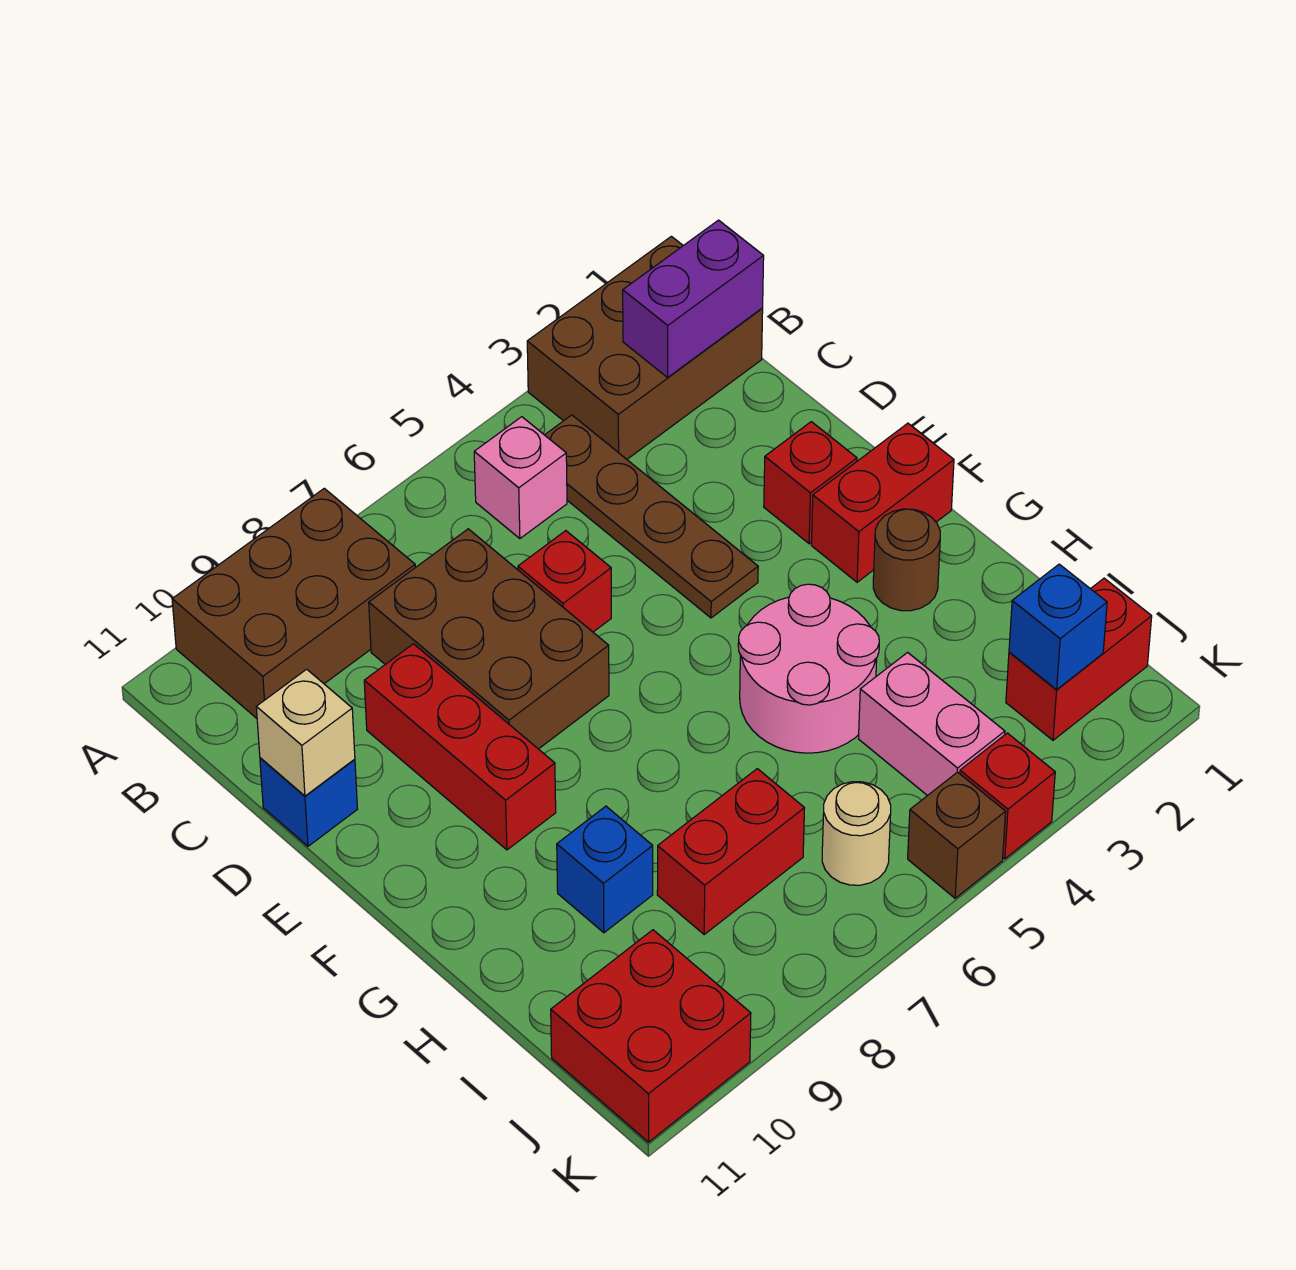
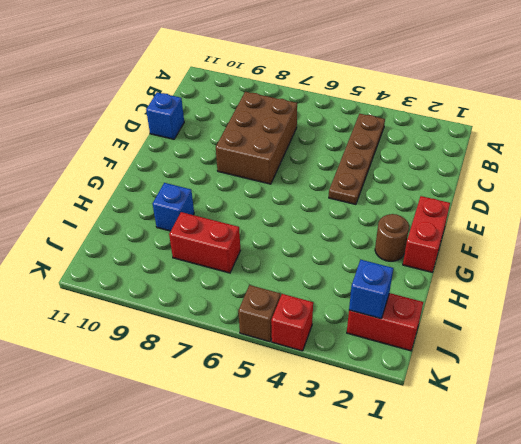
red 1x2 brick [403,196,450,272] -> red 1x2 brick turned to [811,423,954,582]
none -> brown 2x3 brick [527,236,763,459]
none -> brown 2x3 brick [172,488,415,718]
none -> pink 1x1 brick [474,417,567,539]

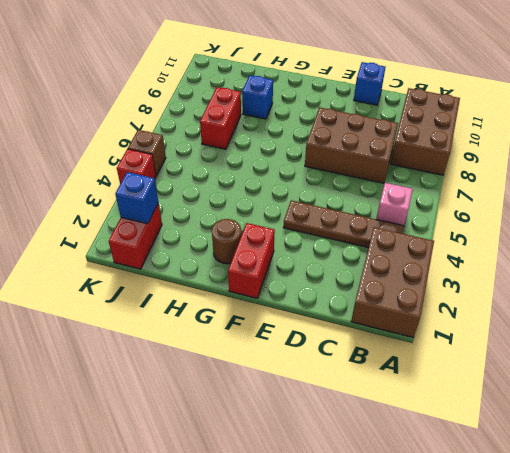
none -> red 1x1 brick [518,531,611,632]
none -> red 1x3 brick [364,644,556,850]
none -> red 1x1 brick [764,422,857,544]

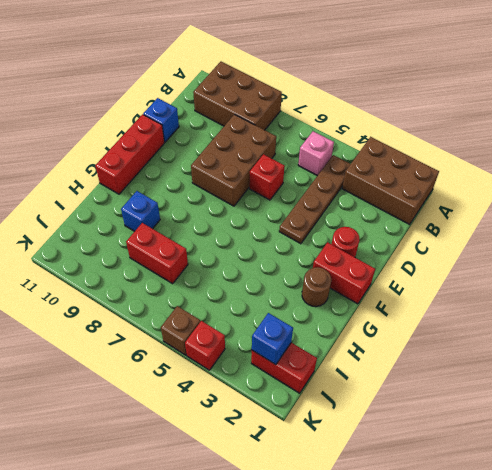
red 1x1 round brick [332,227,359,257] -> red 1x1 brick [764,422,857,544]
red 1x3 brick [95,114,164,194] -> red 1x3 brick moved to [364,644,556,850]
none -> pink 2x2 round brick [738,584,879,753]
none -> pink 1x2 brick [859,652,1005,796]
none -> tan 1x1 round brick [822,782,891,885]

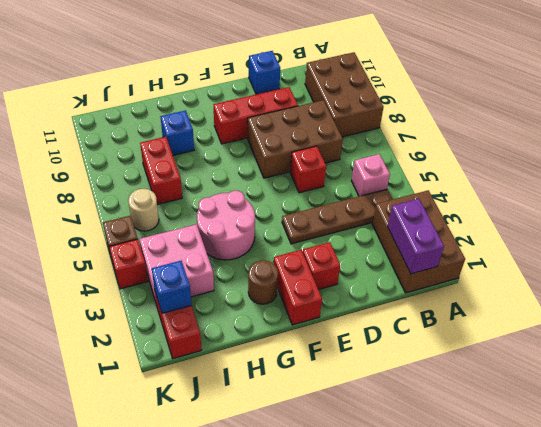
pink 2x2 brick [140,224,214,304] -> pink 1x2 brick [859,652,1005,796]
none -> red 2x2 brick [551,930,751,1142]
none -> tan 1x1 brick [256,669,355,796]

